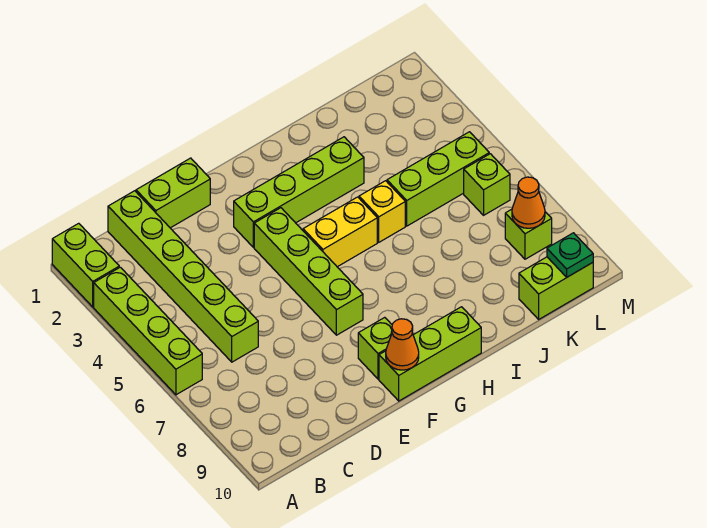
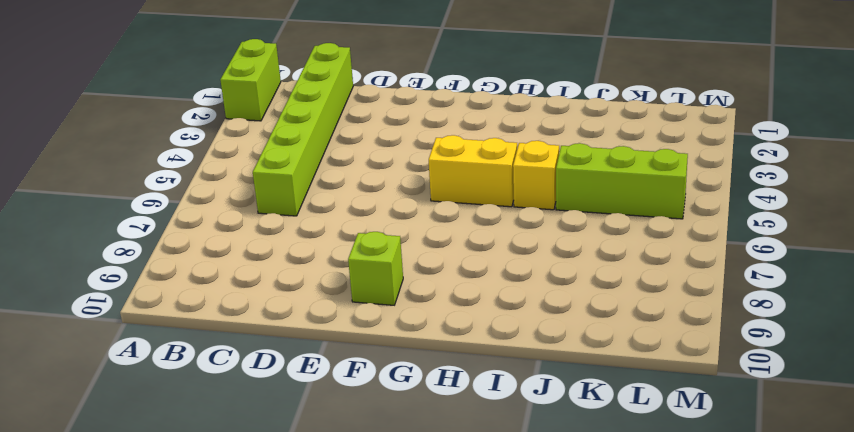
none -> lime 1x4 brick [94,267,202,395]
none -> lime 1x2 brick [136,158,210,228]
none -> lime 1x4 brick [234,137,364,247]

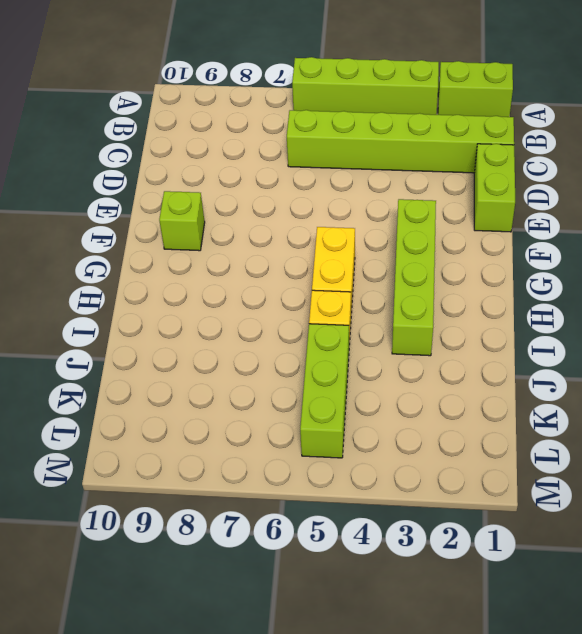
none -> lime 1x4 brick [254,208,363,335]
none -> lime 1x3 brick [379,307,481,401]
none -> lime 1x2 brick [519,257,593,319]

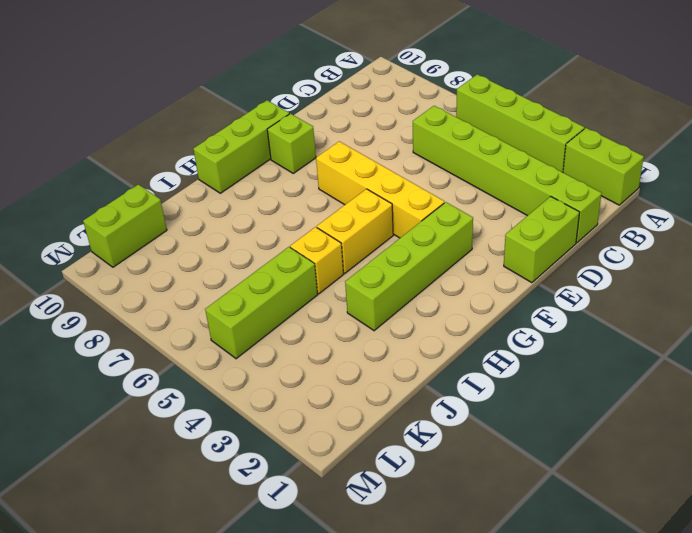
yellow 1x4 brick [316,141,444,238] -> lime 1x4 brick [254,208,363,335]
none -> lime 1x1 brick [464,154,510,215]
none -> lime 1x1 brick [505,209,552,259]
none -> orange 1x1 cone [386,319,419,370]

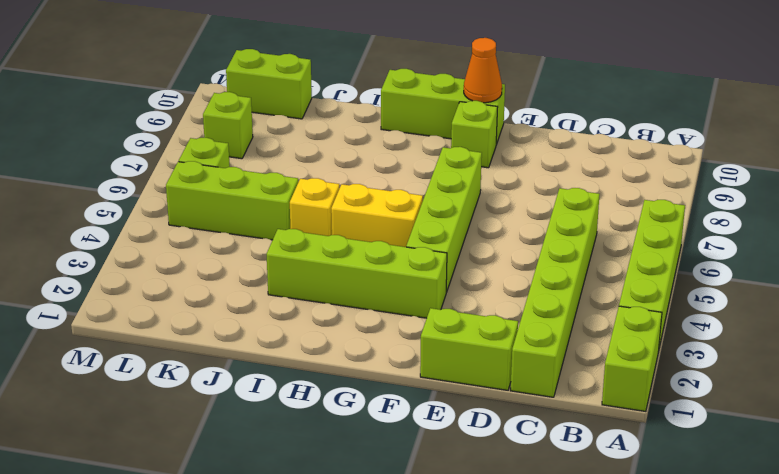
none -> orange 1x1 cone [512,177,545,228]
none -> green 1x1 plate [547,233,593,277]

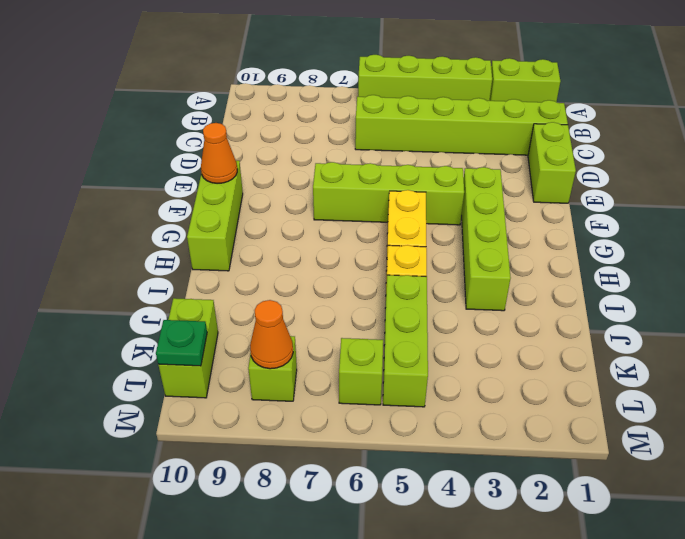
none -> lime 1x1 brick [358,317,392,379]

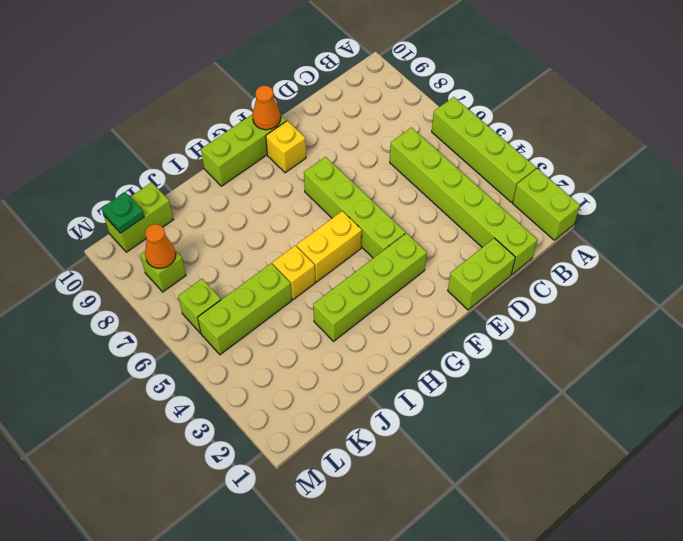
yellow 1x1 brick [266,121,306,173] -> lime 1x1 brick [358,317,392,379]

